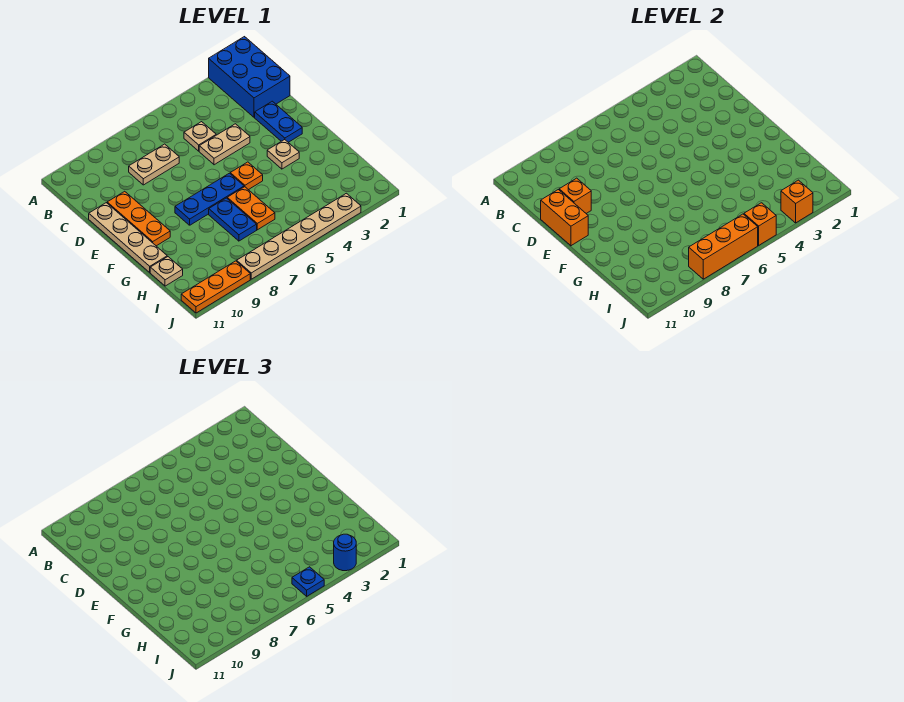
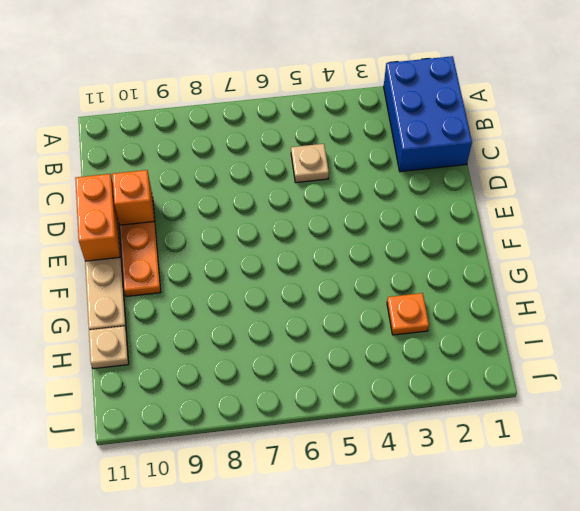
orange 1x1 plate [387,293,429,335] -> orange 1x1 plate moved to [230,162,263,190]
none -> tan 1x2 plate [129,144,179,185]
none -> blue 1x2 plate [255,101,302,142]
none -> tan 1x2 plate [199,124,250,165]

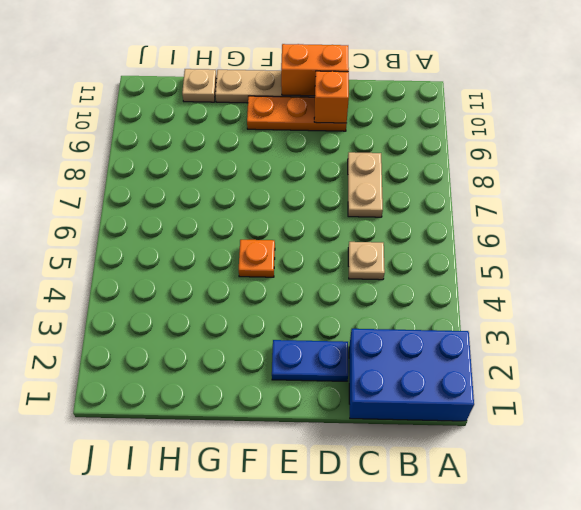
none -> tan 1x2 plate [199,124,250,165]
none -> tan 1x1 plate [267,140,299,169]
none -> blue 1x3 plate [175,173,244,225]

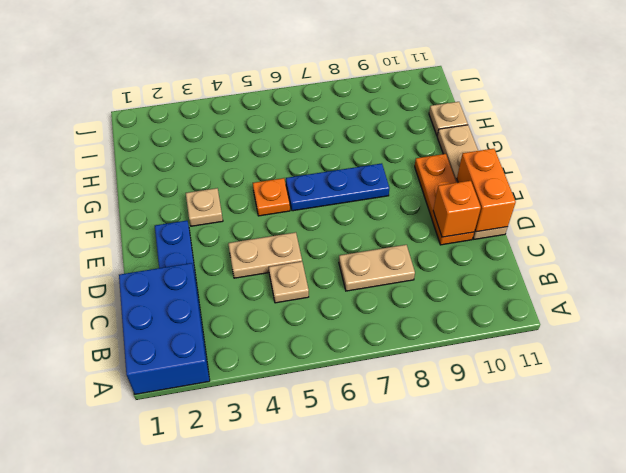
none -> orange 1x2 plate [227,187,275,230]
none -> blue 1x2 plate [209,198,257,241]
none -> tan 1x6 plate [237,193,361,279]

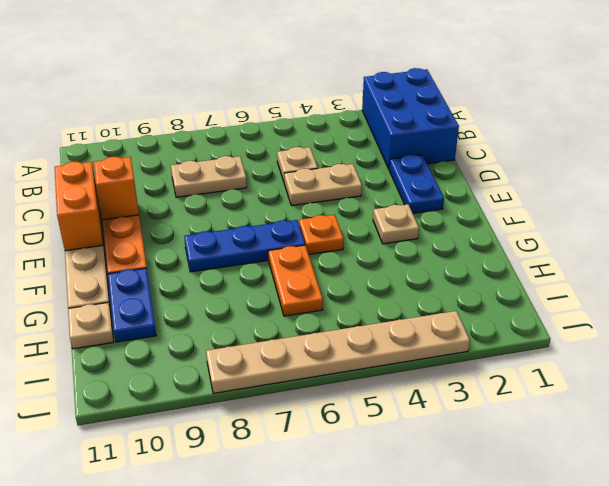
blue 1x2 plate [108,268,157,342] -> blue 1x2 plate moved to [209,198,257,241]
none -> orange 1x3 plate [181,261,250,313]
none -> orange 1x1 brick [781,180,813,223]
none -> orange 1x1 brick [744,203,776,245]

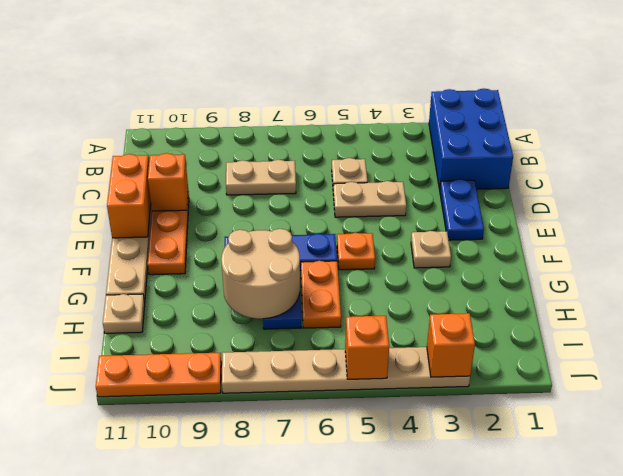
tan 2x2 round brick [221,229,300,319] -> none
none -> orange 1x3 brick [689,214,758,279]
none -> blue 1x1 round brick [334,534,356,571]
none -> blue 1x1 plate [292,567,324,596]

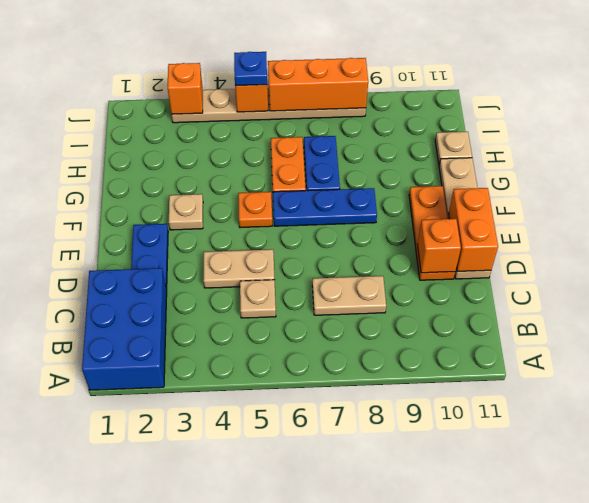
none -> orange 1x3 plate [181,261,250,313]
none -> blue 1x1 round brick [334,534,356,571]

